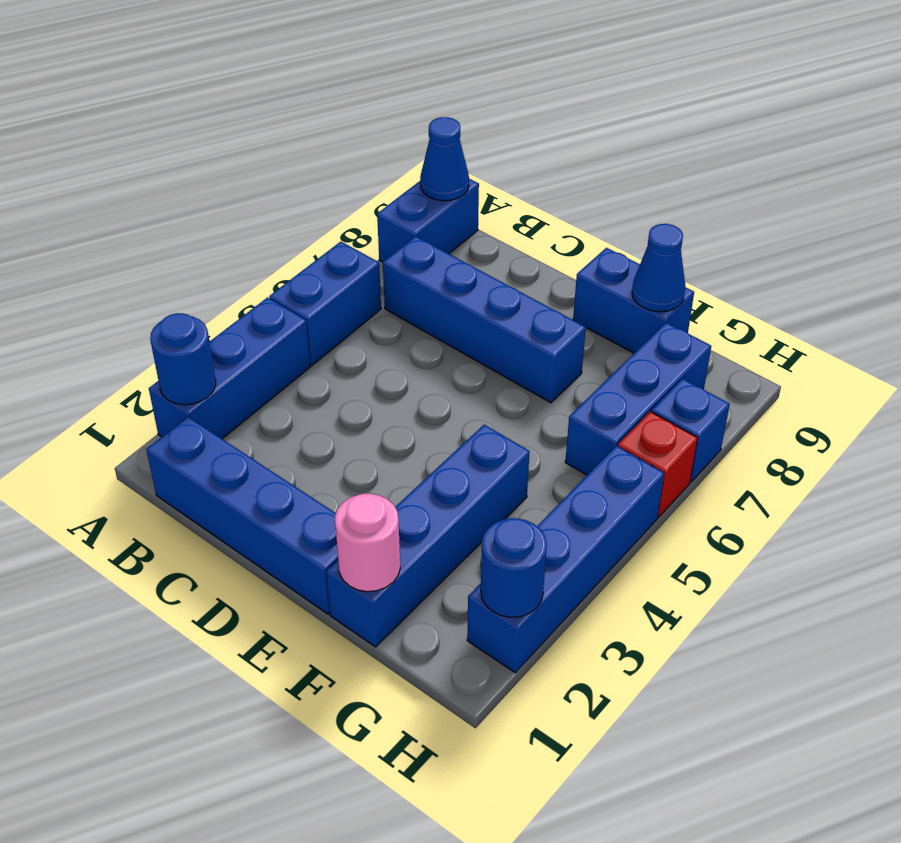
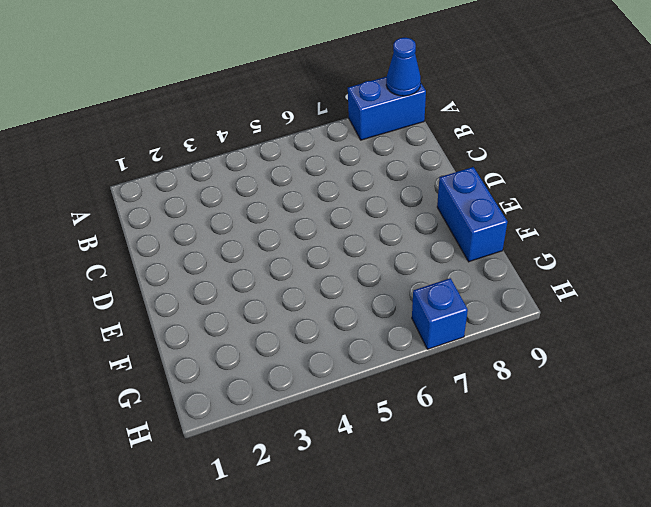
none -> blue 1x3 brick [149,297,311,439]
none -> blue 1x2 brick [269,242,381,365]
none -> blue 1x4 brick [147,417,338,614]

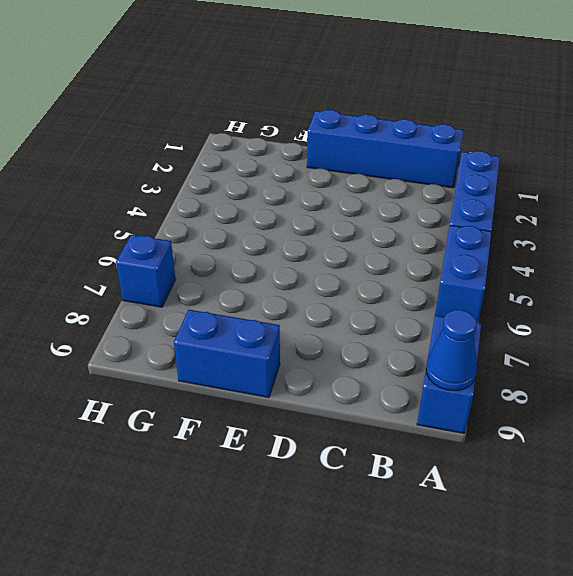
none -> blue 1x4 brick [383,236,586,403]
none -> blue 1x4 brick [326,425,530,647]
none -> blue 1x3 brick [565,322,711,475]

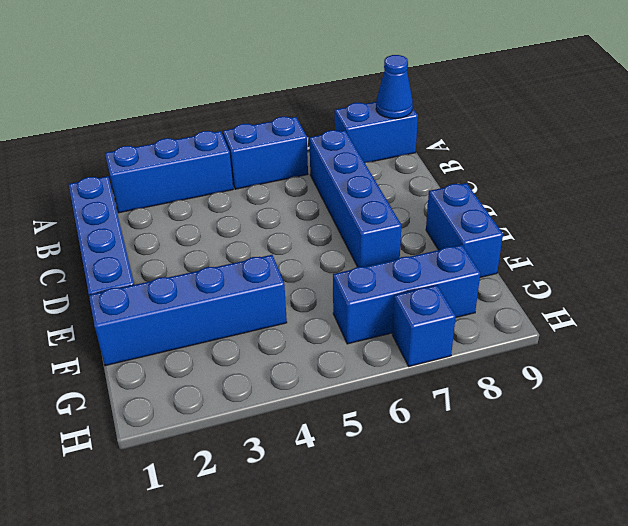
none -> blue 1x4 brick [467,446,664,673]
none -> red 1x1 brick [618,412,698,517]
none -> blue 1x1 round brick [150,313,216,405]

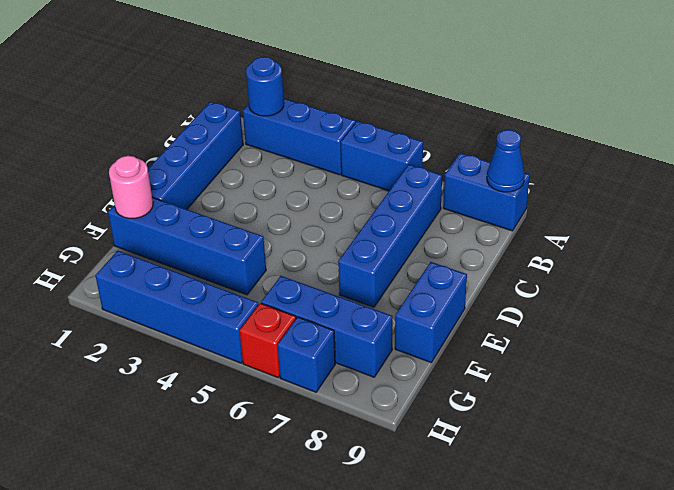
none -> blue 1x1 cone [632,224,686,312]
none -> blue 1x1 round brick [481,518,547,617]

